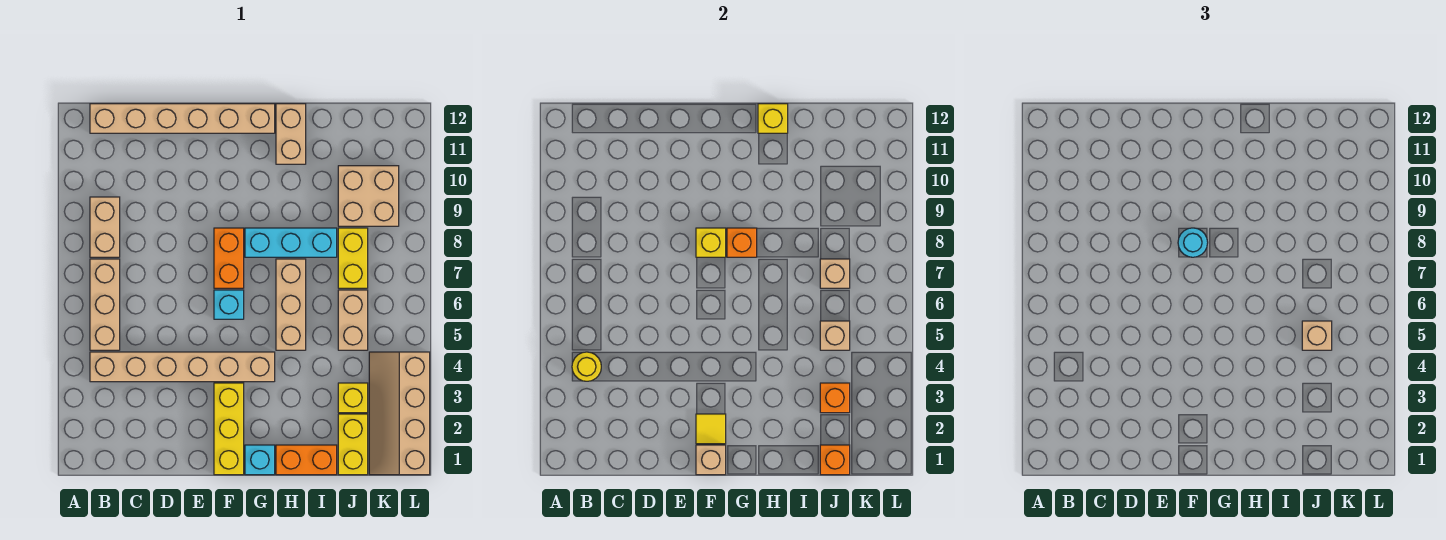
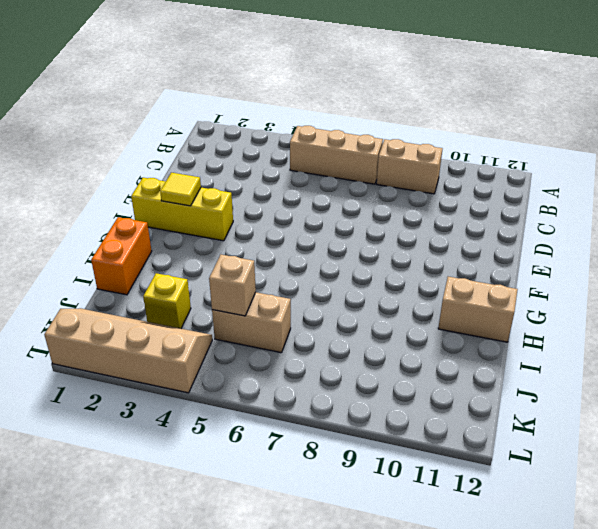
none -> tan 1x6 brick [90,352,275,382]
none -> tan 1x6 brick [90,104,275,133]
none -> cyan 1x1 brick [214,290,244,319]
none -> orange 1x2 brick [214,228,244,288]

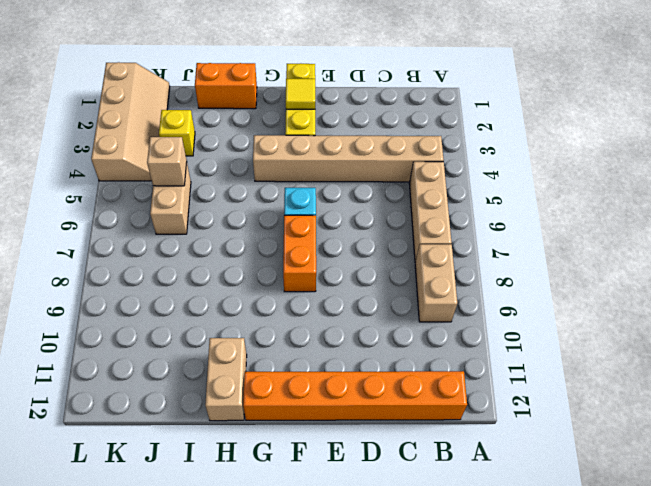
orange 1x6 brick [243,371,467,420] -> tan 1x6 brick [90,104,275,133]
none -> cyan 1x1 brick [245,445,275,475]
none -> cyan 1x3 brick [245,228,337,257]
none -> tan 1x3 brick [276,259,306,350]
none -> yellow 1x2 brick [338,414,368,475]

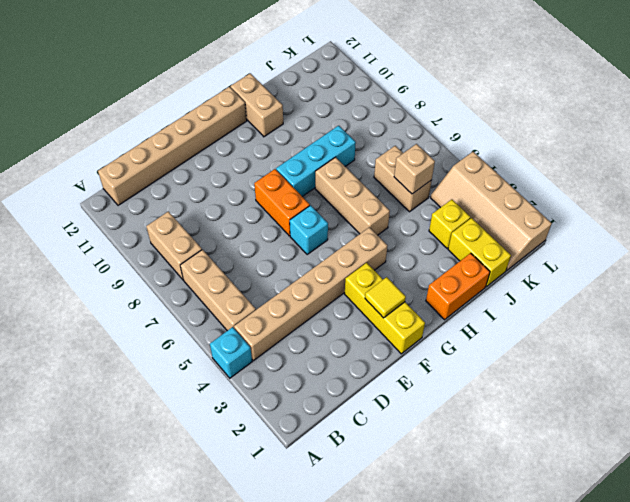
cyan 1x1 brick [210,327,252,378] -> cyan 1x1 brick moved to [245,445,275,475]
none -> yellow 1x2 brick [338,228,368,288]
none -> tan 2x2 brick [338,166,399,226]
none -> yellow 1x1 round brick [572,352,601,381]
none -> tan 1x1 brick [696,445,726,475]

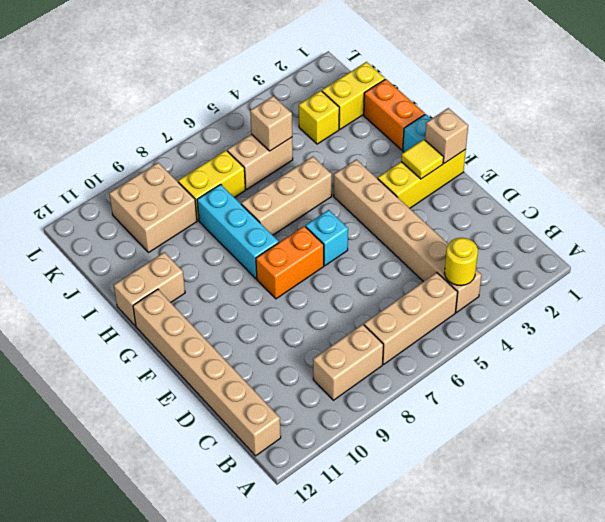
none -> tan 2x4 slope [369,352,430,475]
none -> yellow 1x1 brick [696,228,726,257]
none -> orange 1x1 brick [727,228,757,257]
none -> yellow 1x1 brick [758,104,788,133]

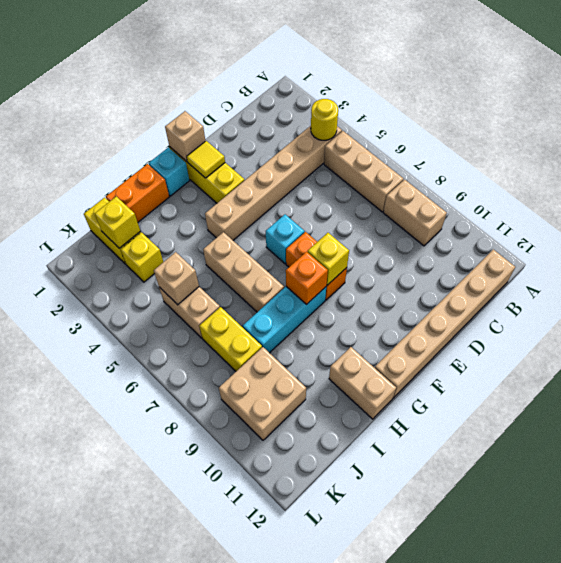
yellow 1x1 brick [95,196,140,248] -> yellow 1x1 brick moved to [758,104,788,133]
none -> tan 2x4 slope [369,352,430,475]
none -> orange 1x1 brick [820,445,850,475]
none -> orange 1x1 brick [820,383,850,413]
none -> tan 1x1 brick [820,259,850,288]

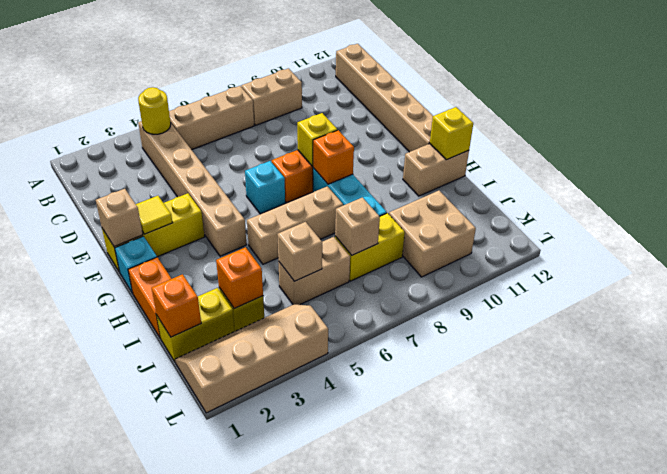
none -> cyan 1x1 round brick [1178,228,1208,257]
none -> tan 1x1 brick [1302,321,1332,350]

